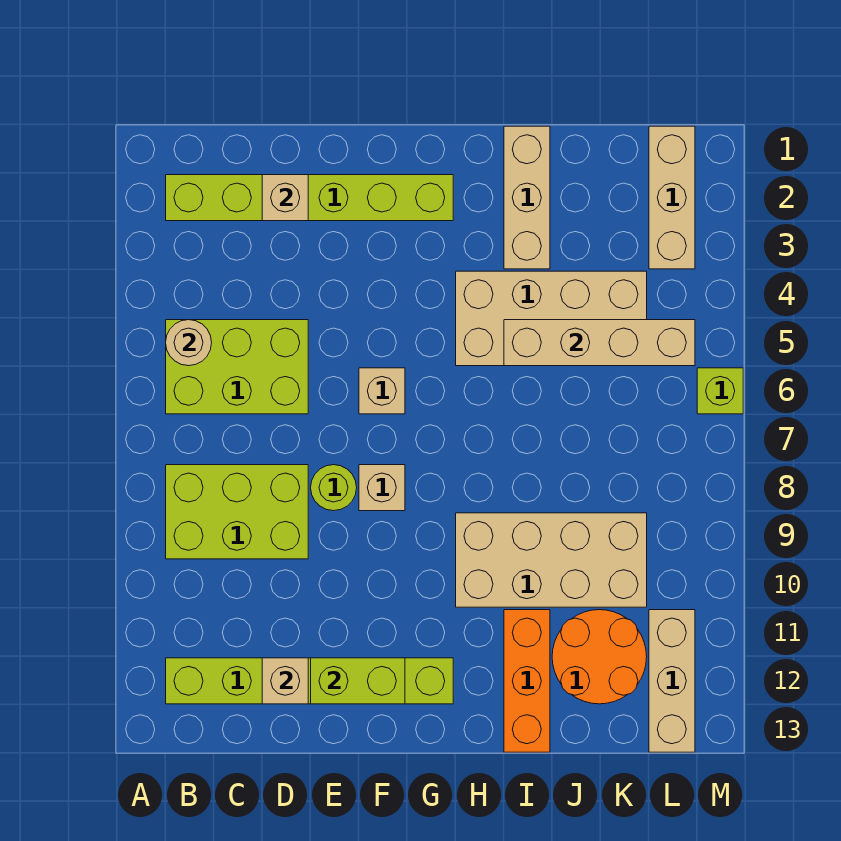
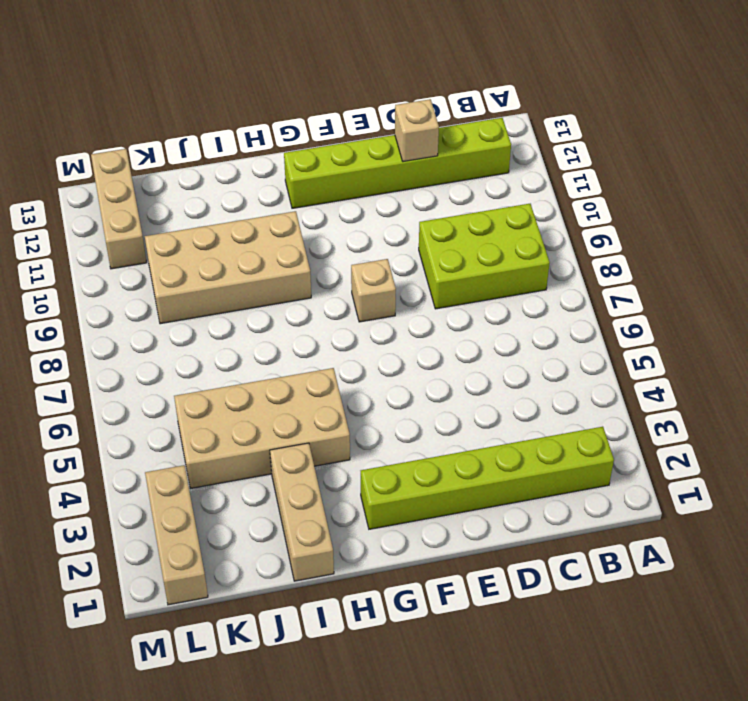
none -> lime 2x3 brick [166,320,308,414]
none -> lime 1x1 round brick [311,465,357,511]
none -> tan 1x1 brick [359,368,405,414]

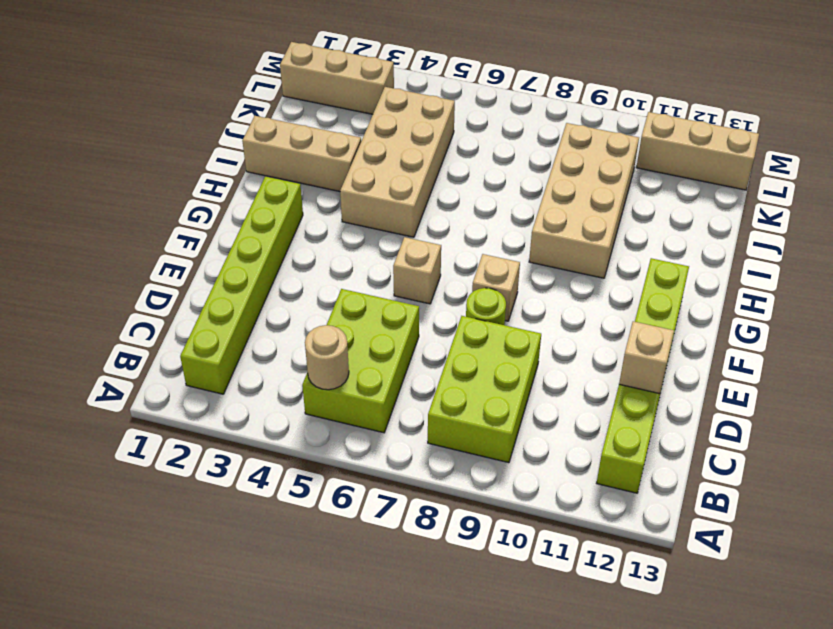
none -> orange 1x3 brick [504,610,550,752]
none -> orange 2x2 round brick [552,610,647,704]
none -> lime 1x1 brick [697,368,743,414]

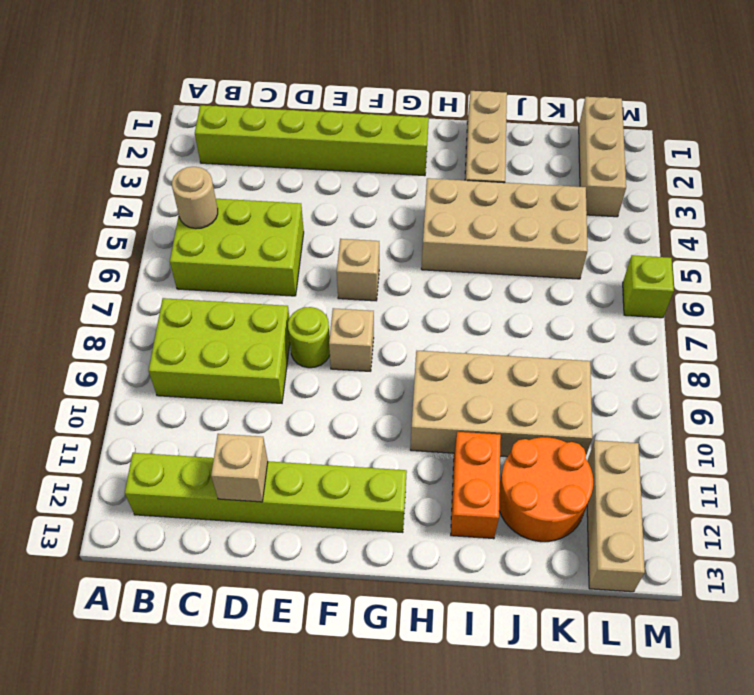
orange 1x2 brick [451,432,501,539] -> orange 1x3 brick [504,610,550,752]
none -> tan 1x1 brick [262,175,308,221]
none -> lime 1x2 brick [311,658,405,704]
none -> tan 1x4 brick [504,320,695,366]

